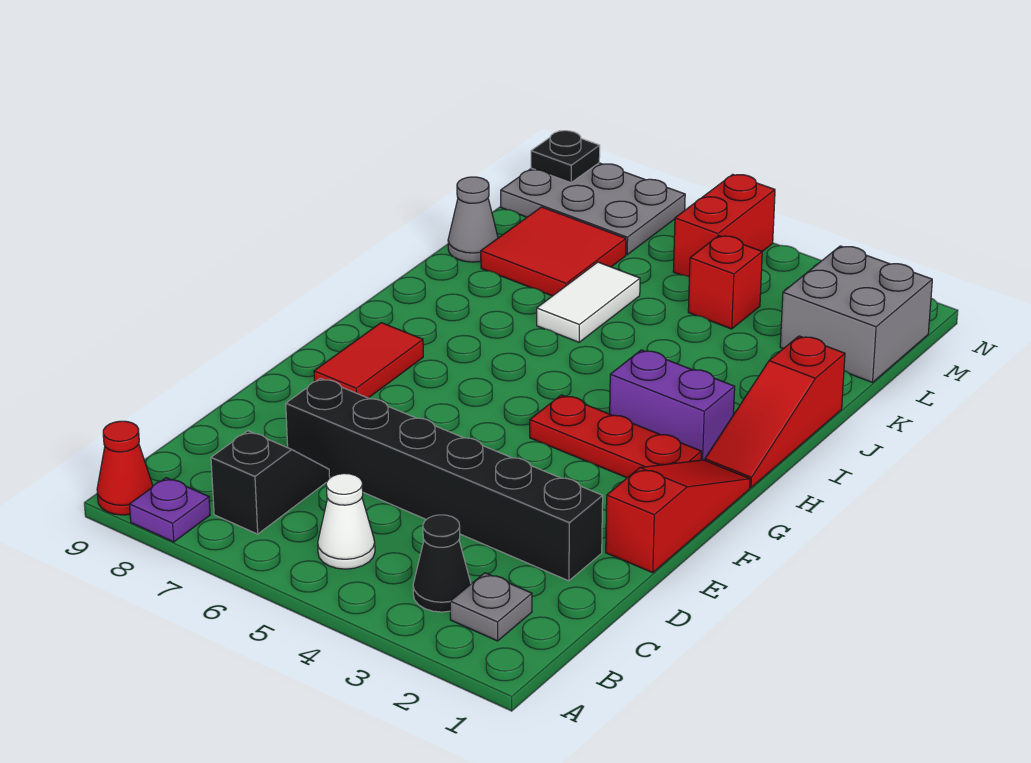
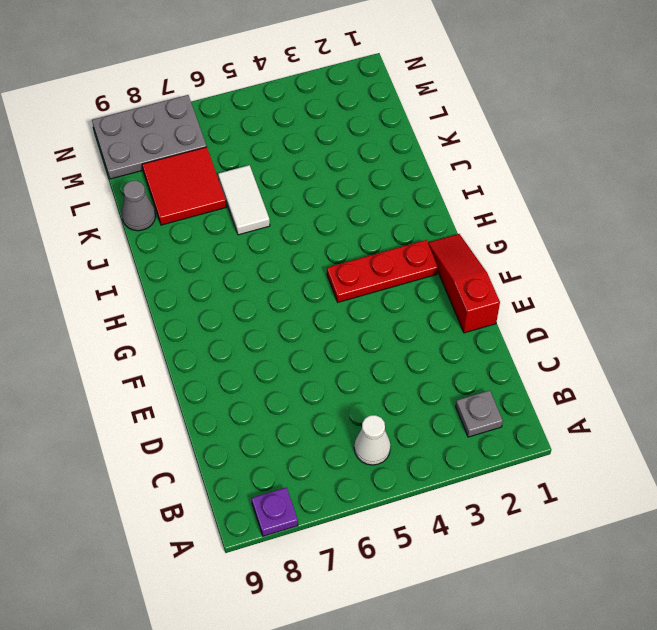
none -> red 1x1 cone [97,421,153,515]
none -> black 1x1 cone [413,515,471,612]
none -> black 1x2 slope [211,431,330,534]

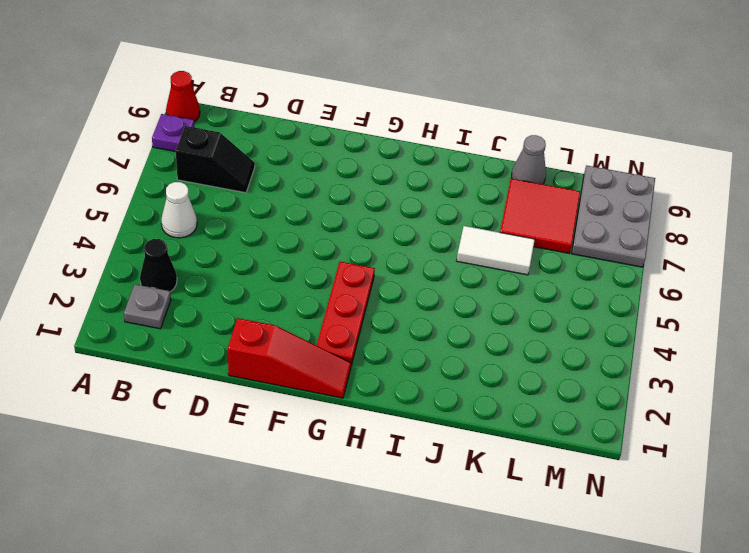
none -> black 1x6 brick [286,378,603,581]
none -> red 1x2 tile [314,323,423,398]
none -> red 1x3 slope [705,336,845,488]

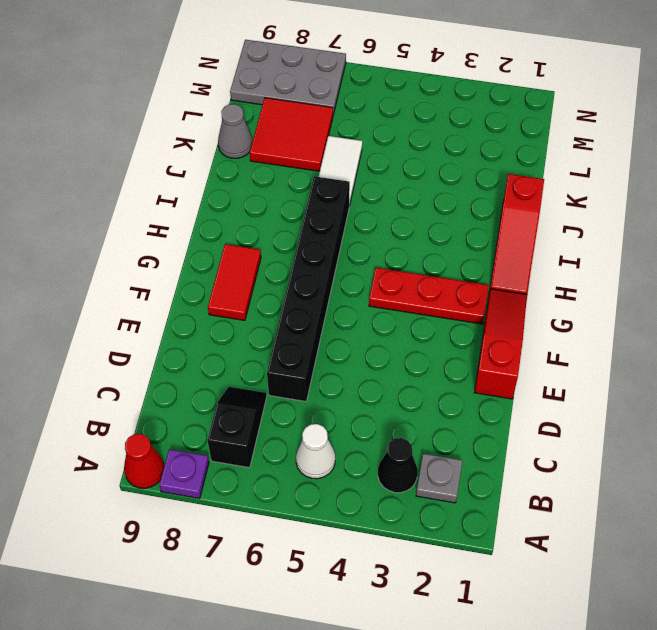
black 1x6 brick [267,176,350,402] -> black 1x6 brick turned to [286,378,603,581]
none -> purple 1x2 brick [610,350,735,460]
none -> grey 2x2 brick [780,246,932,382]
none -> red 1x1 brick [688,236,762,329]

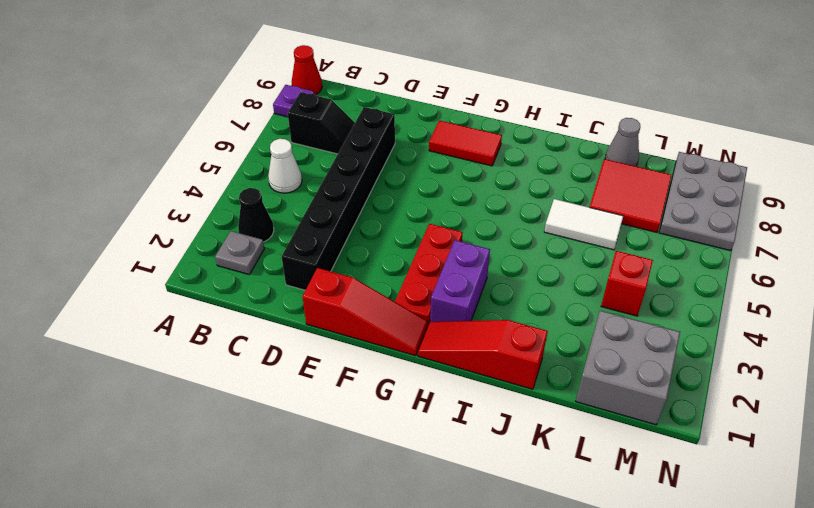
none -> red 1x2 brick [673,174,775,276]
none -> black 1x1 plate [531,131,600,183]

